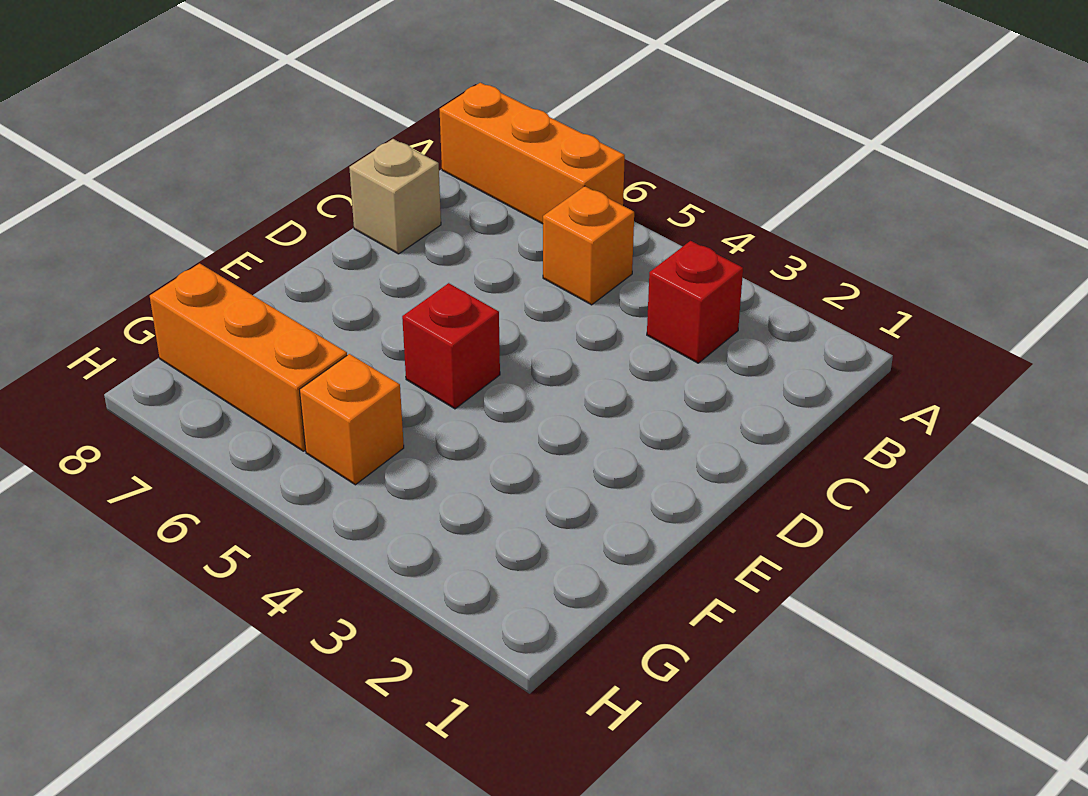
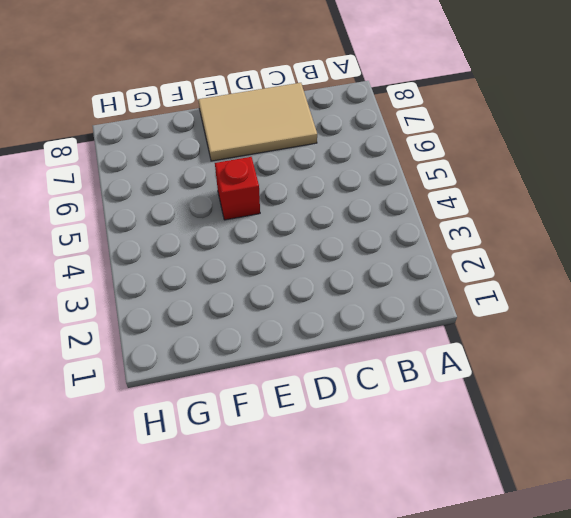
tan 2x3 tile [198,83,317,161] -> tan 1x1 brick [349,139,441,254]
none -> orange 1x3 brick [440,83,625,224]
none -> red 1x1 brick [647,241,743,363]

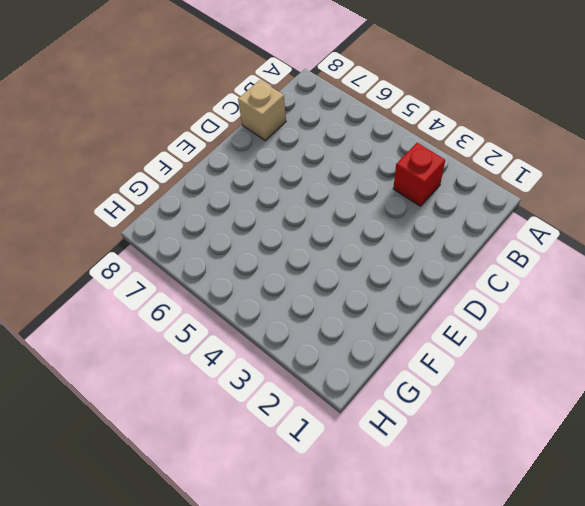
none -> orange 1x3 brick [440,83,625,224]
none -> orange 1x1 brick [543,186,634,305]

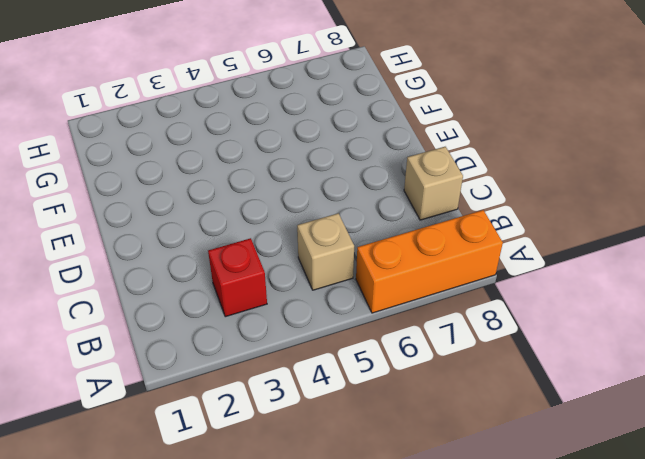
tan 1x1 brick [297,213,354,290] -> orange 1x1 brick [543,186,634,305]
none -> red 1x1 brick [402,283,500,409]
none -> orange 1x1 brick [300,354,404,485]

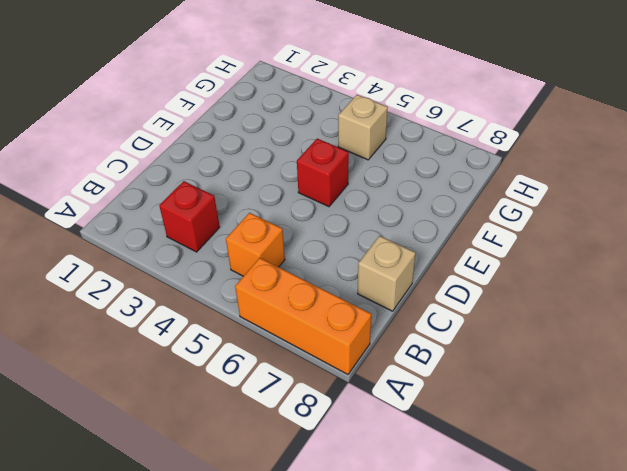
tan 1x1 brick [338,95,388,160] -> orange 1x1 brick [300,354,404,485]
none -> orange 1x3 brick [150,263,347,451]

